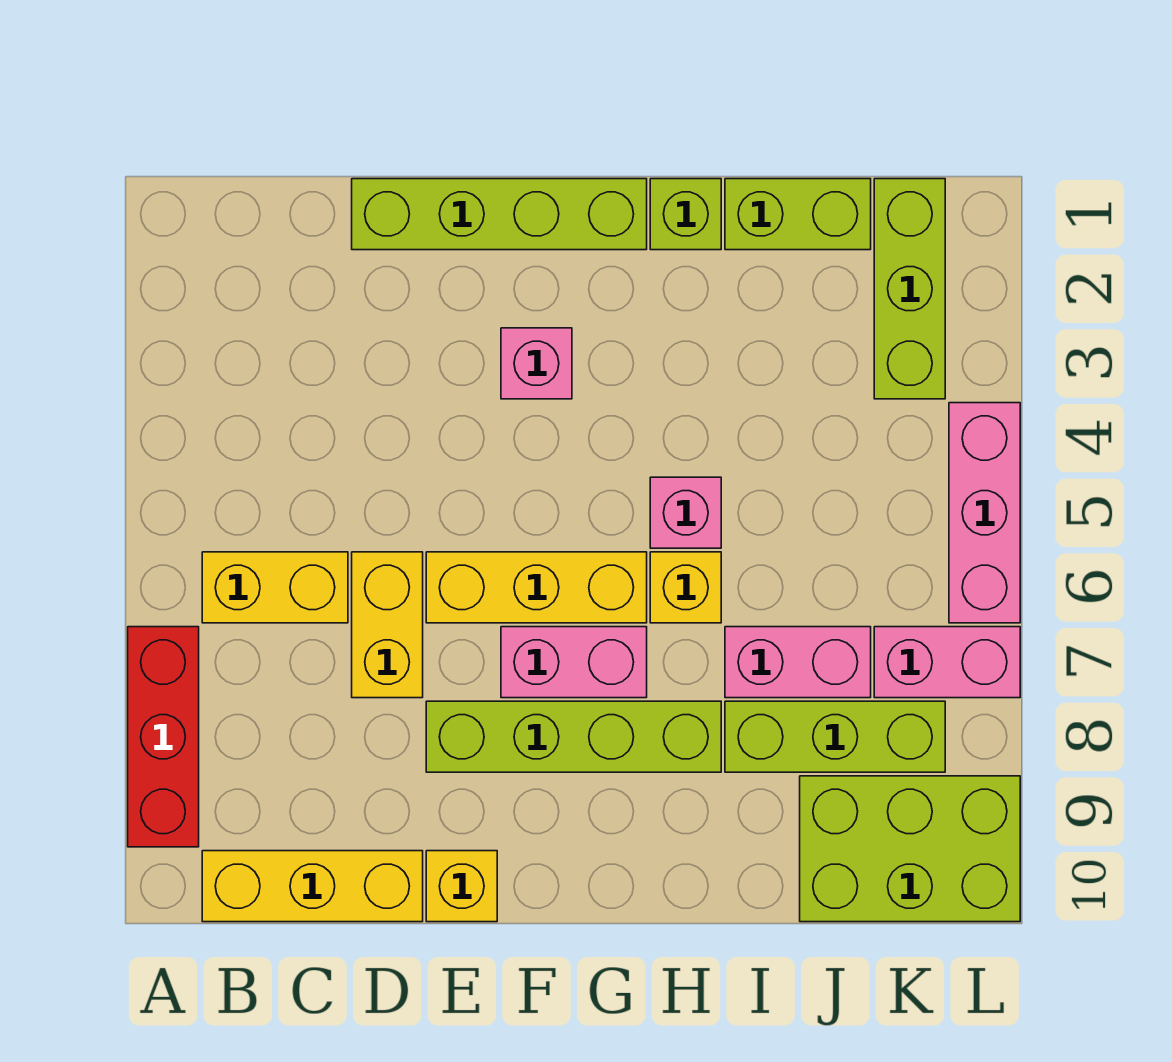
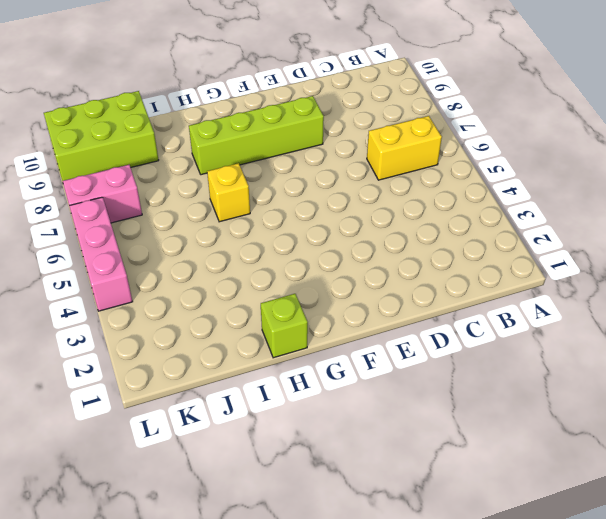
none -> red 1x3 brick [128,627,199,847]
none -> yellow 1x3 brick [202,851,423,922]
none -> lime 1x4 brick [352,179,647,250]

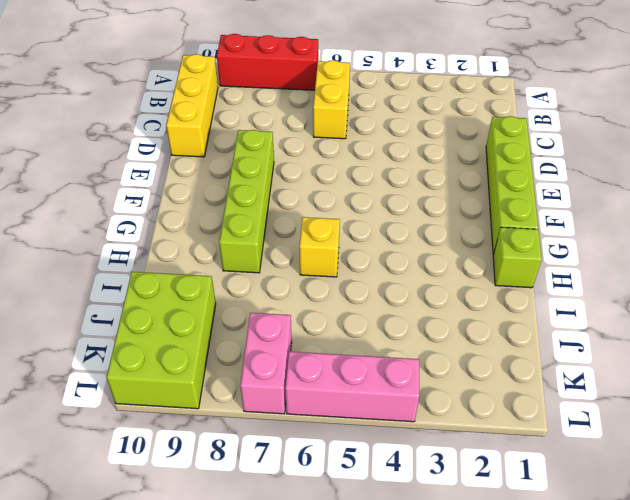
none -> yellow 1x2 brick [352,552,423,698]
none -> yellow 1x3 brick [426,552,647,623]
none -> yellow 1x1 brick [426,851,497,922]

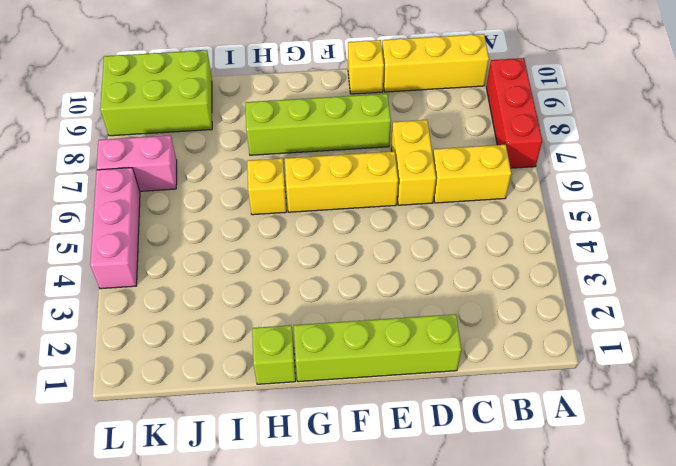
none -> pink 1x1 brick [501,328,572,399]
none -> pink 1x2 brick [501,627,647,698]
none -> pink 1x1 brick [650,477,721,548]

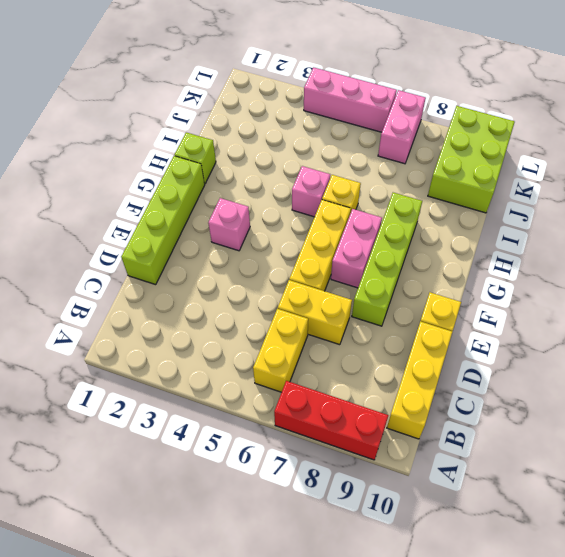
none -> lime 1x2 brick [725,179,871,250]
none -> pink 1x2 brick [725,627,871,698]
none -> lime 1x3 brick [725,701,945,772]

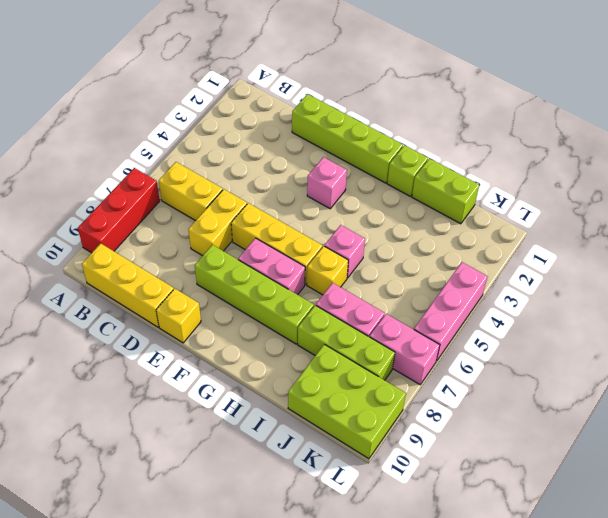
none -> lime 1x3 brick [874,179,945,399]

